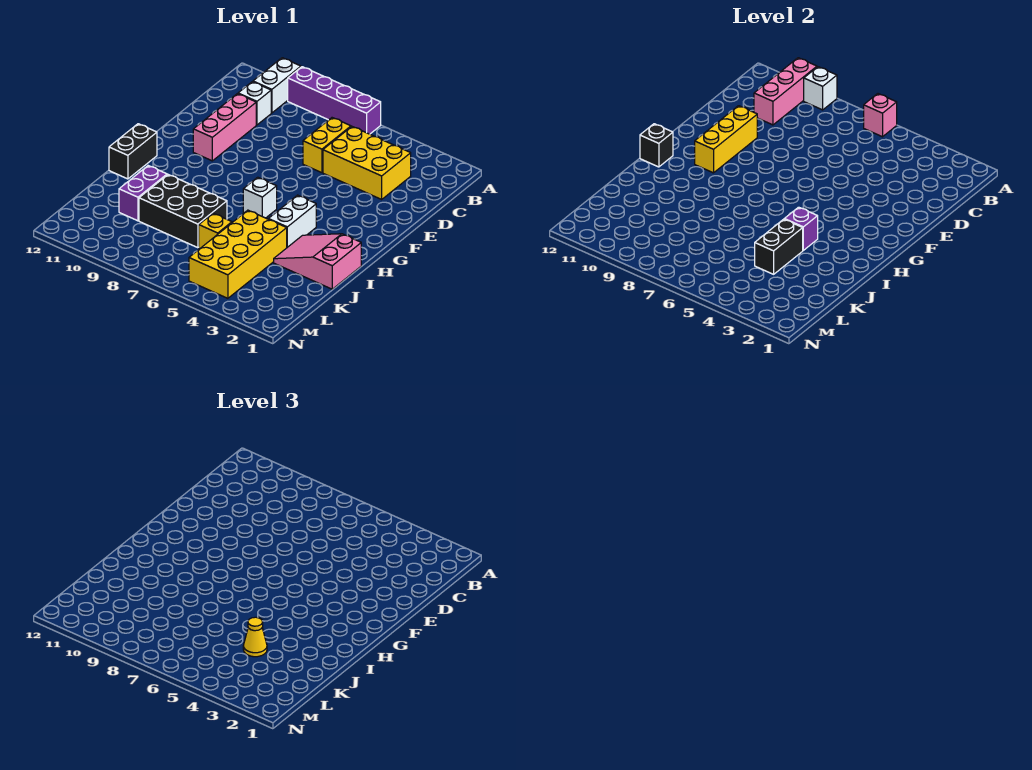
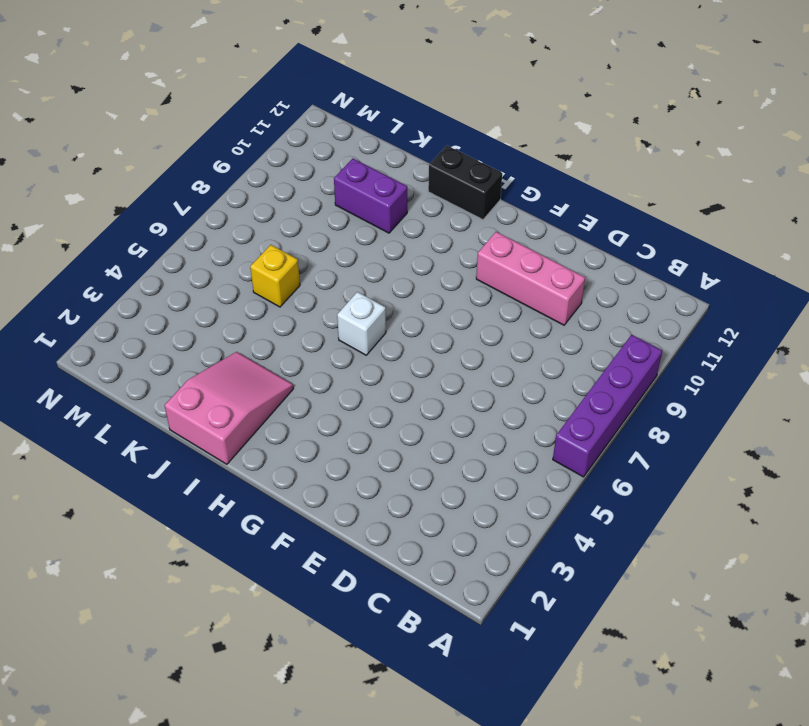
none -> white 1x2 brick [253,58,301,113]
none -> yellow 2x3 brick [323,127,411,199]
none -> yellow 1x2 brick [303,118,351,173]

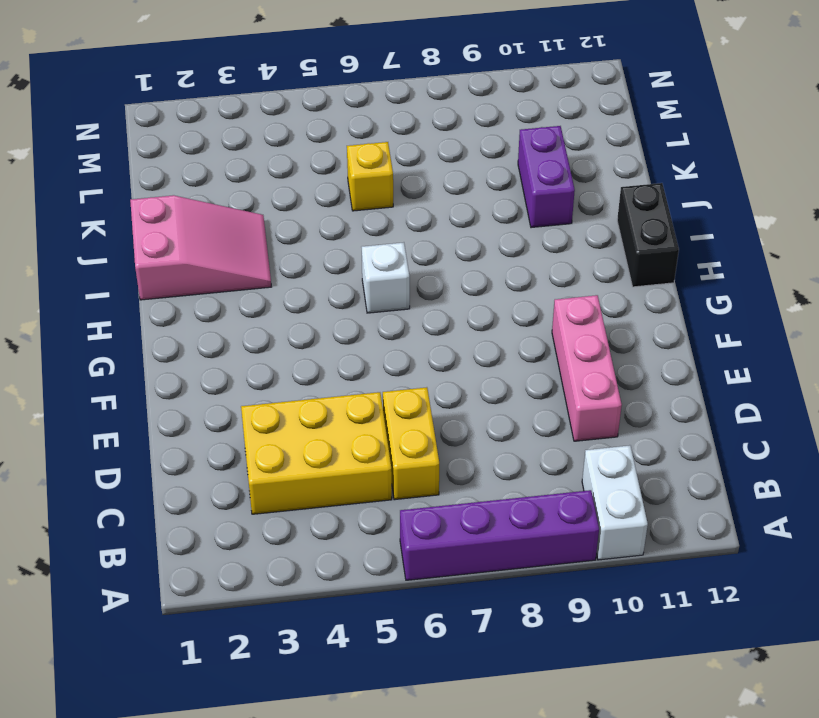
none -> white 1x1 brick [238,82,271,125]
none -> white 1x2 brick [269,195,316,247]
none -> yellow 2x4 brick [189,210,287,298]

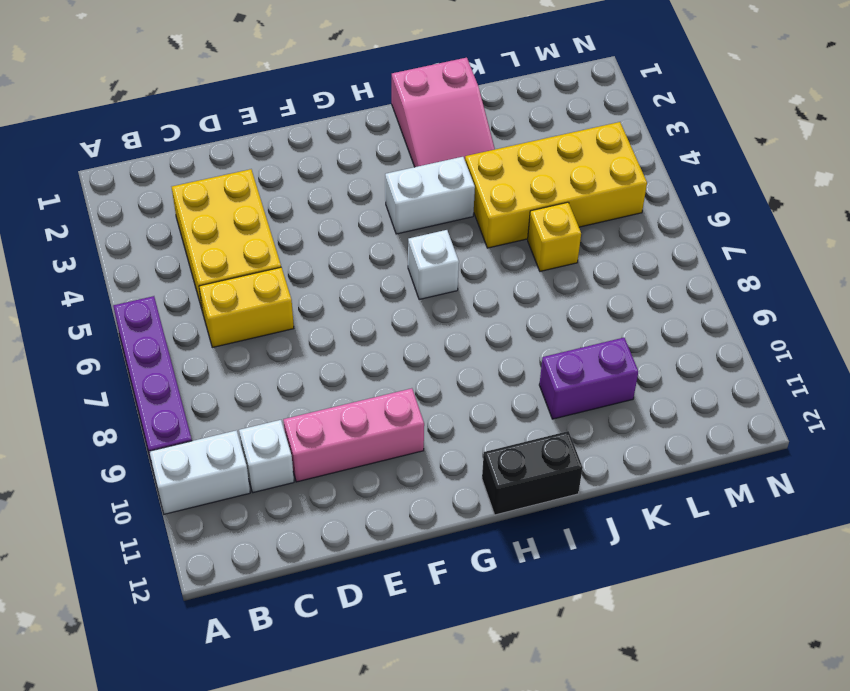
none -> black 2x3 brick [139,175,227,248]
none -> pink 1x1 brick [864,94,897,137]
none -> white 1x1 brick [804,67,837,110]

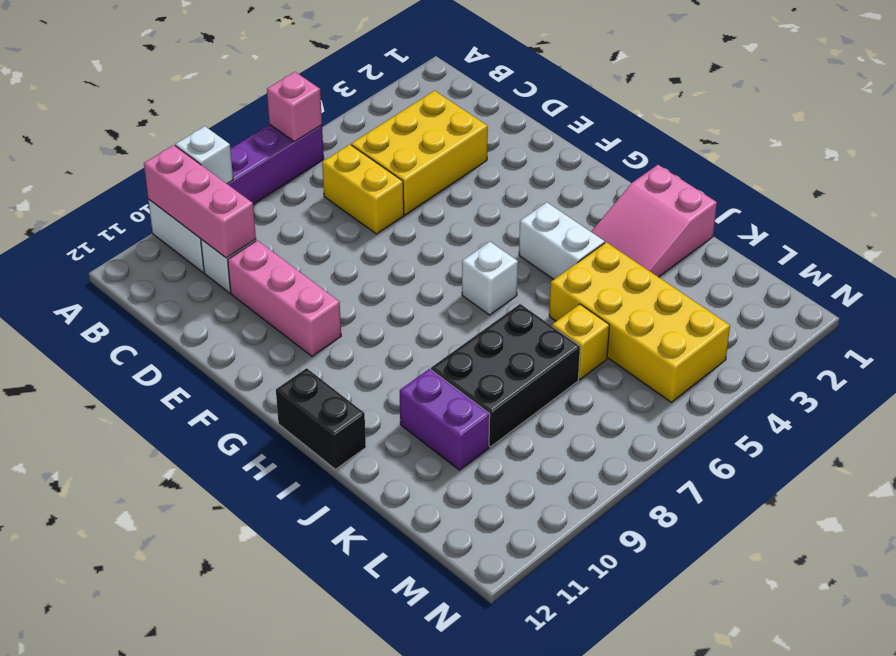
none -> yellow 1x3 brick [695,106,757,173]
none -> black 1x1 brick [640,124,673,167]
none -> purple 1x1 brick [785,207,818,250]

